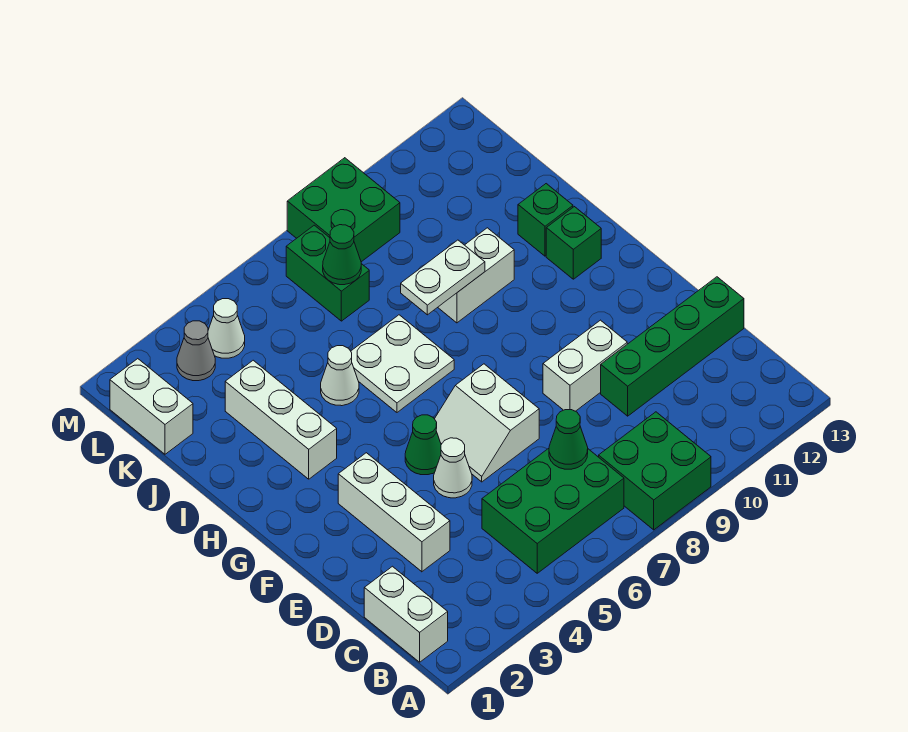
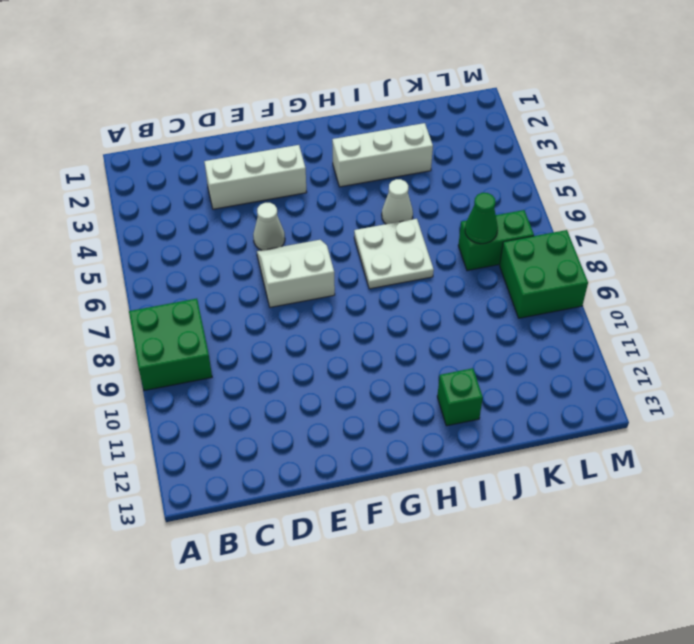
none -> white 1x2 brick [364,566,448,662]
none -> green 2x3 brick [482,448,624,573]
none -> green 1x4 brick [601,277,744,416]

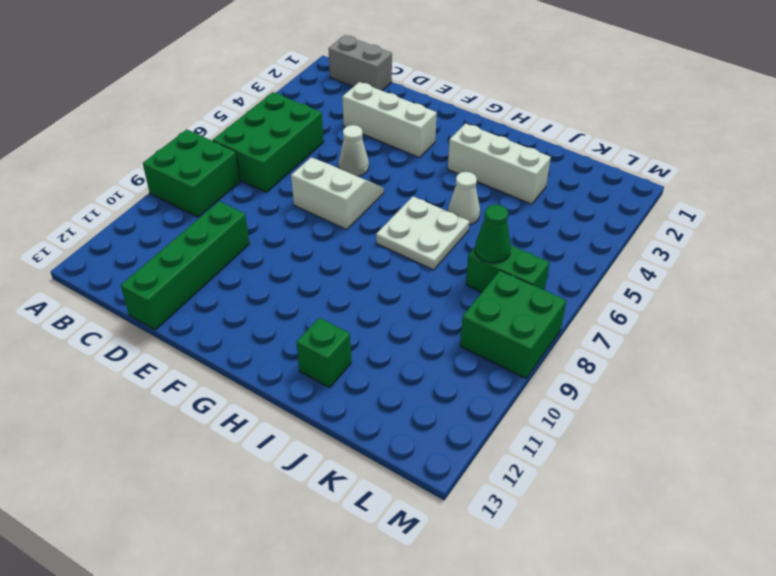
grey 1x2 brick [328,35,392,91] -> white 1x2 brick [364,566,448,662]
none -> white 1x2 brick [543,320,627,411]
none -> green 1x1 cone [405,415,441,475]
none -> green 1x1 brick [546,207,601,279]

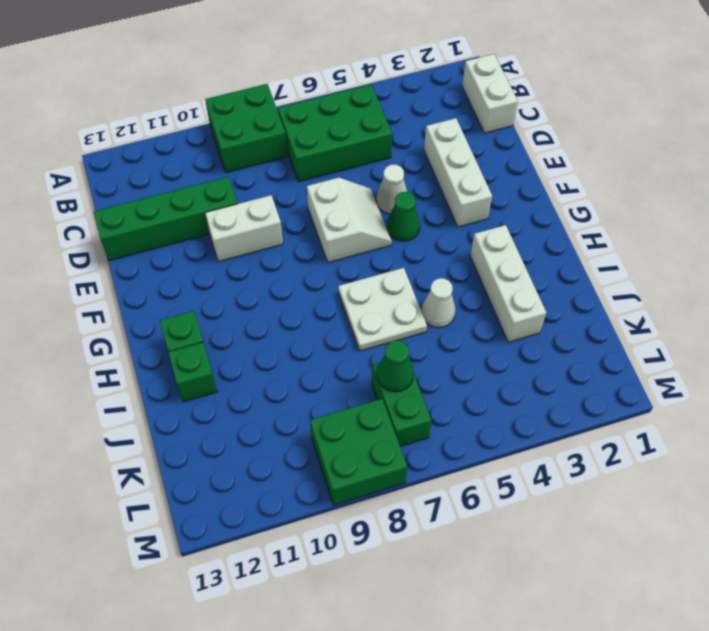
none -> white 1x2 brick [438,228,514,323]
none -> white 1x2 brick [110,359,193,454]
none -> grey 1x1 cone [177,321,215,381]

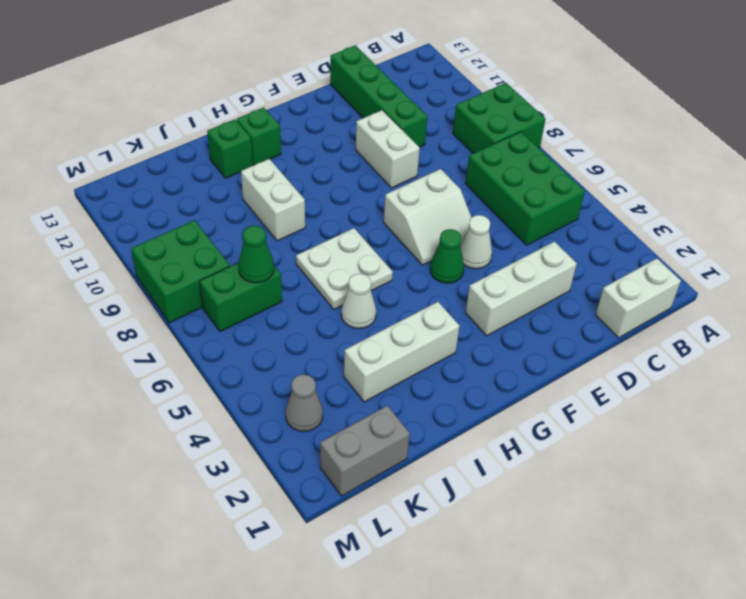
grey 1x2 brick [320,406,410,496] -> white 1x2 brick [110,359,193,454]
none -> white 1x1 cone [208,299,245,358]
none -> green 1x1 cone [549,410,588,469]
none -> white 1x2 plate [401,240,485,315]

